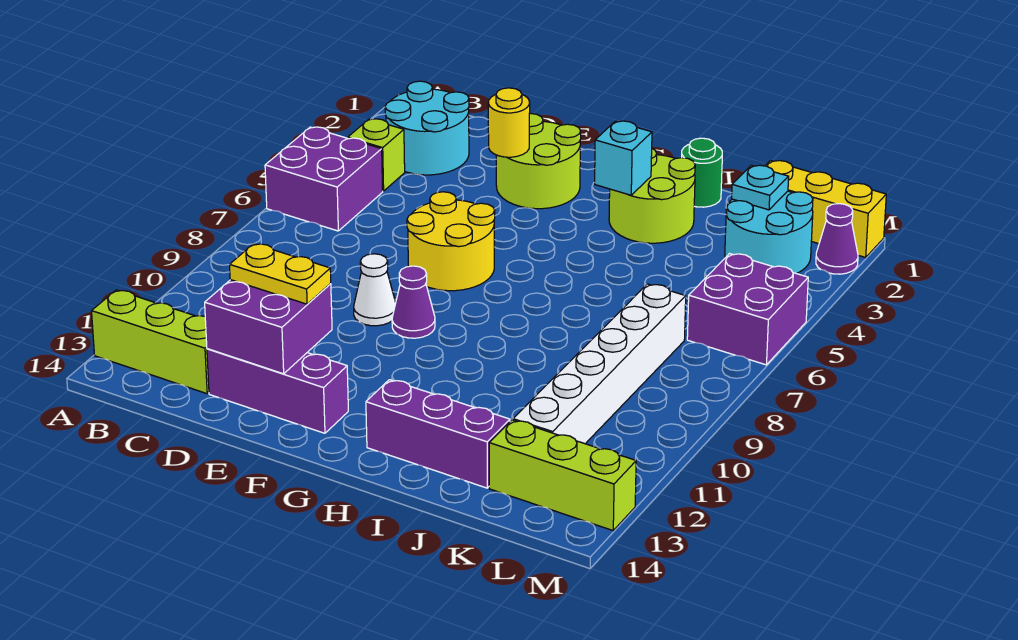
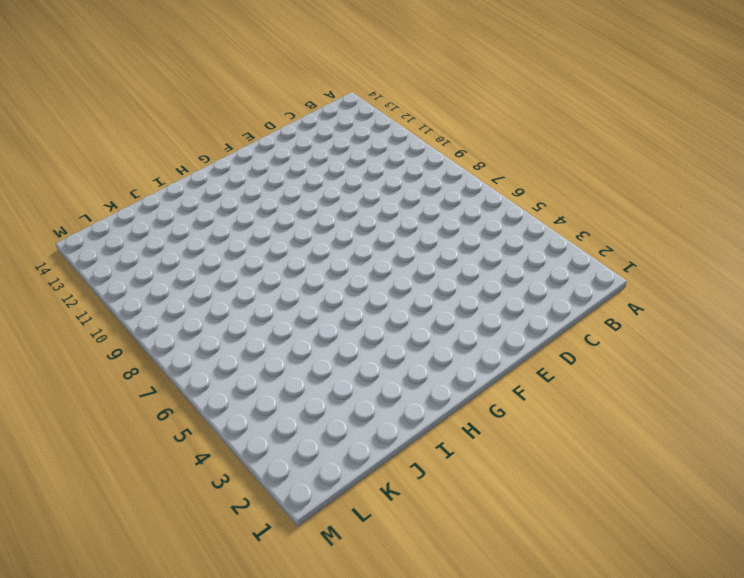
none -> purple 2x2 brick [265,127,383,231]
none -> lime 1x3 brick [92,290,209,394]
none -> cyan 2x2 round brick [385,81,469,175]

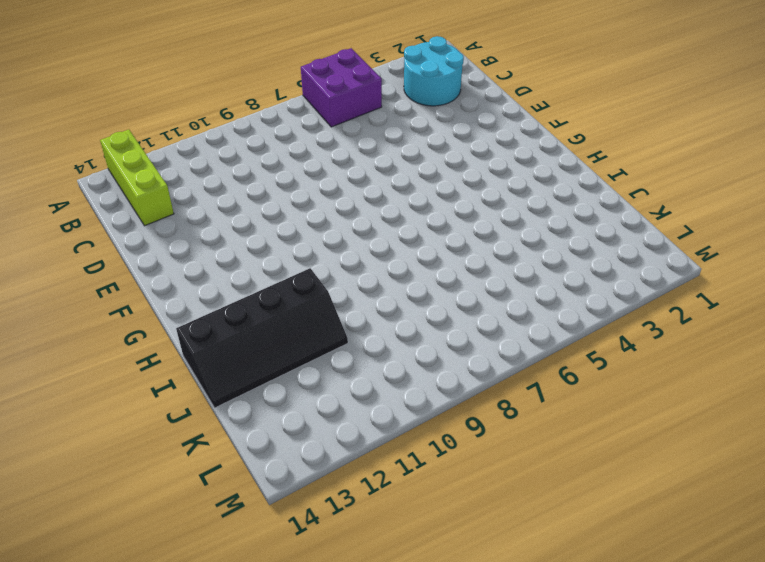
black 2x4 slope [176,268,348,408] -> purple 1x3 brick [366,380,510,488]
none -> lime 1x1 brick [348,119,405,191]
none -> purple 1x3 brick [207,349,348,433]
none -> lime 2x2 round brick [496,113,581,209]

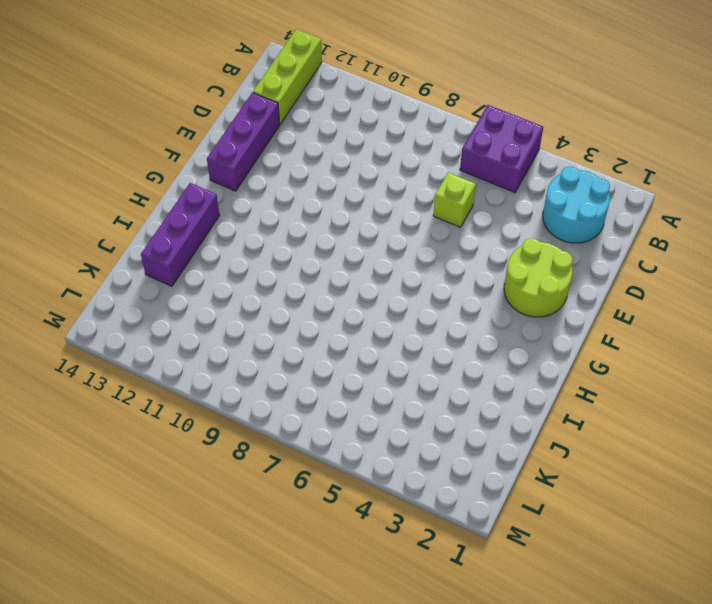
lime 1x1 brick [433,173,476,227] -> lime 1x1 brick moved to [348,119,405,191]
none -> yellow 2x2 round brick [407,192,495,291]
none -> white 1x1 cone [354,254,396,326]
none -> purple 1x1 cone [392,266,435,338]

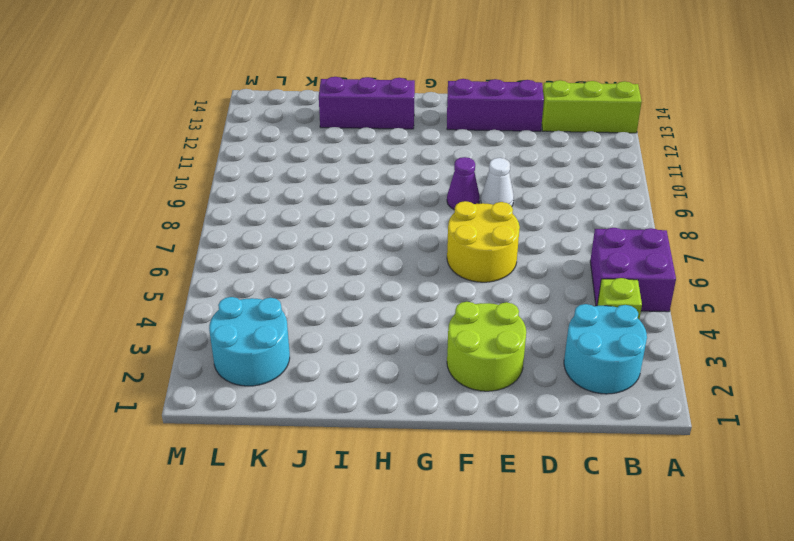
none -> lime 2x2 round brick [609,149,695,243]
none -> green 1x1 round brick [682,138,722,207]
none -> yellow 1x3 brick [765,161,886,257]

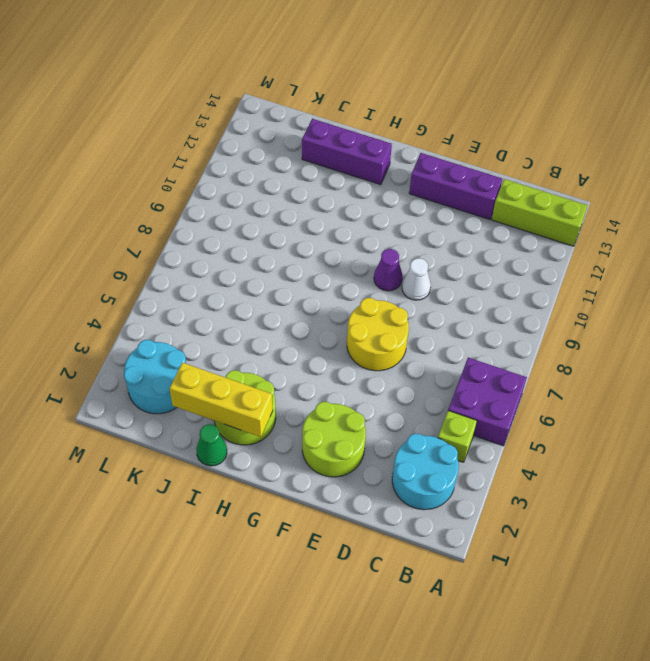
yellow 1x3 brick [169,363,273,437] -> yellow 1x3 brick moved to [765,161,886,257]
green 1x1 cone [196,424,227,466] -> green 1x1 round brick [682,138,722,207]
none -> white 1x6 brick [513,284,686,444]
none -> lime 1x3 brick [489,420,636,530]
none -> purple 2x2 brick [687,254,808,365]

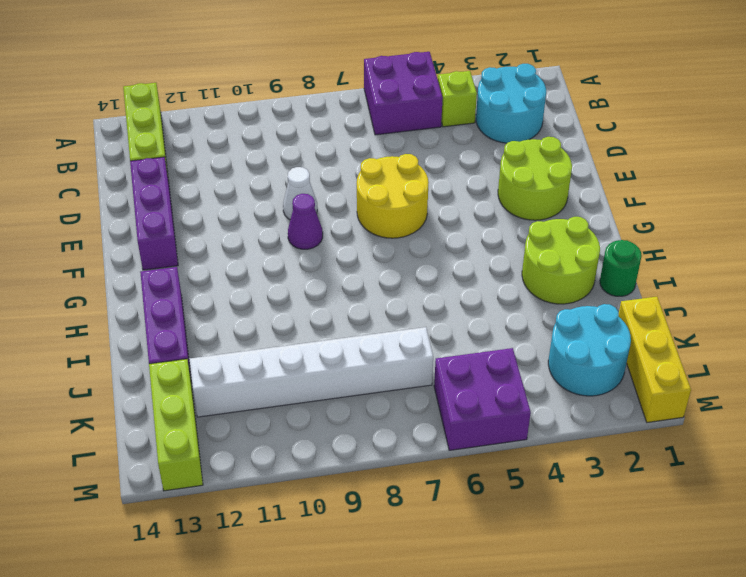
none -> purple 1x1 cone [816,204,858,274]
none -> purple 2x2 brick [205,280,332,374]
none -> yellow 1x1 round brick [488,88,530,157]

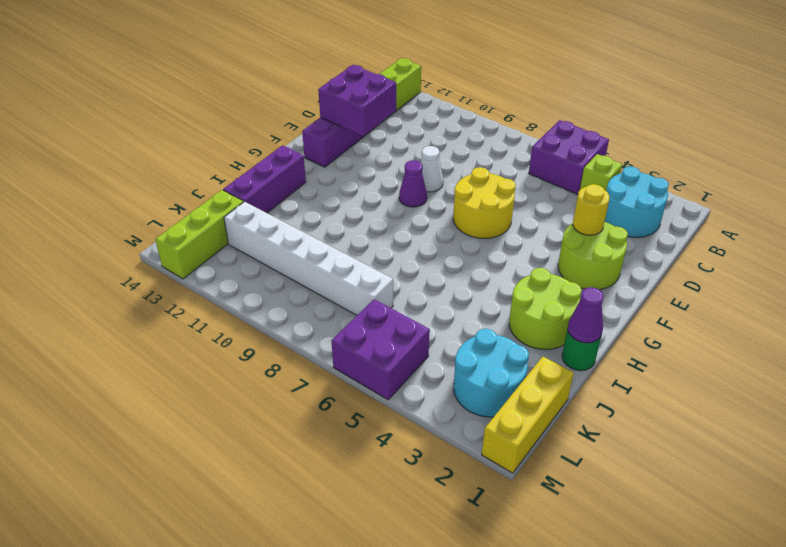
purple 1x1 cone [568,287,604,343] -> purple 1x1 cone moved to [816,204,858,274]
none -> cyan 1x1 brick [595,121,652,195]
none -> cyan 1x1 plate [732,165,789,210]
none -> yellow 1x2 plate [230,244,331,304]

